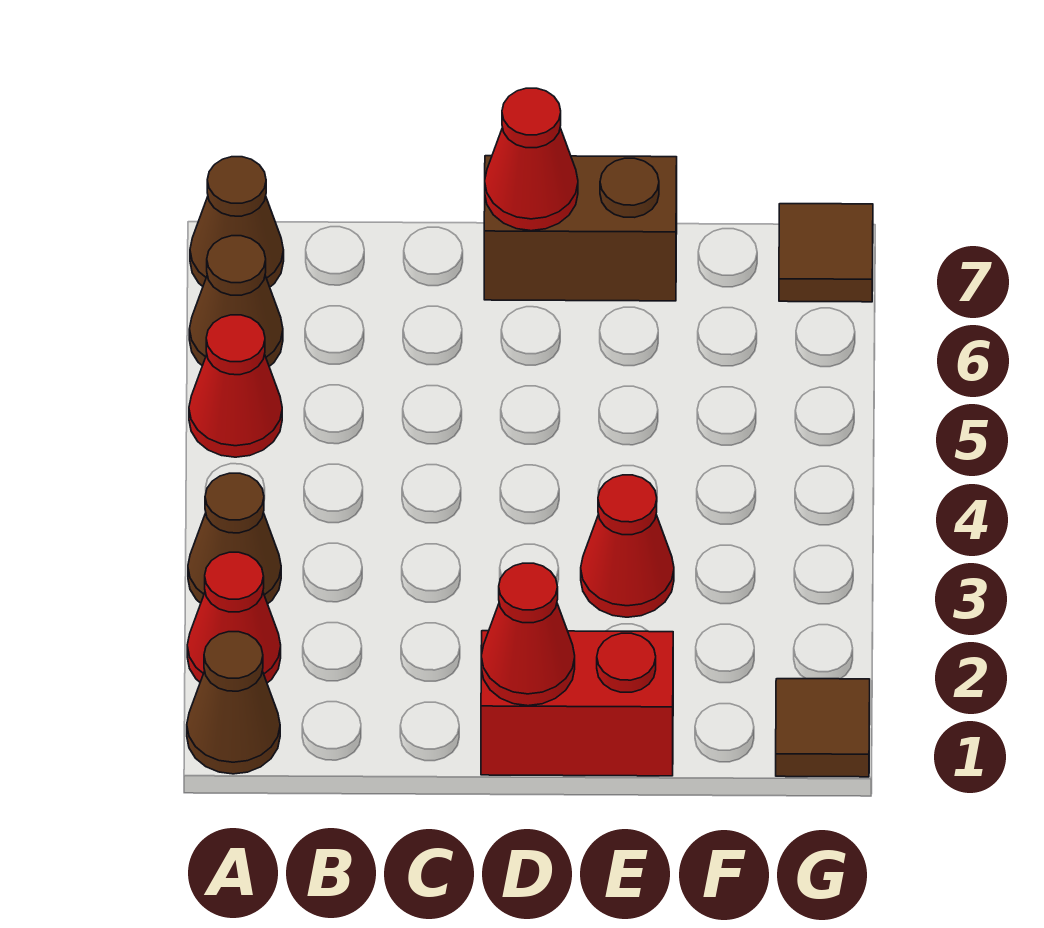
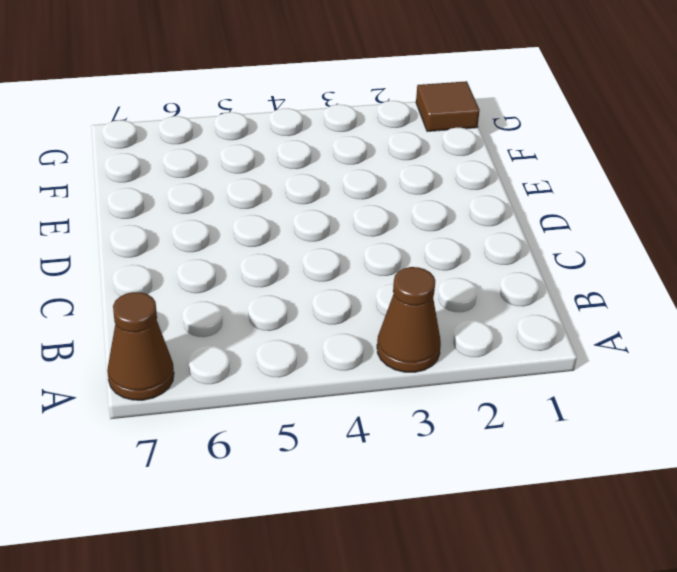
none -> brown 1x1 cone [187,632,280,774]
none -> red 1x1 cone [187,552,281,683]
none -> red 1x1 cone [189,315,282,457]

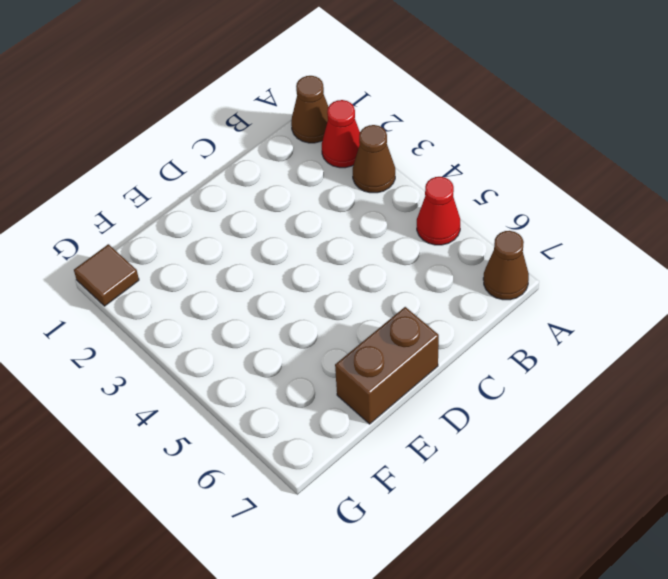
none -> brown 1x1 cone [189,236,283,366]
none -> red 1x2 brick [481,631,673,776]
none -> red 1x1 cone [581,475,674,617]

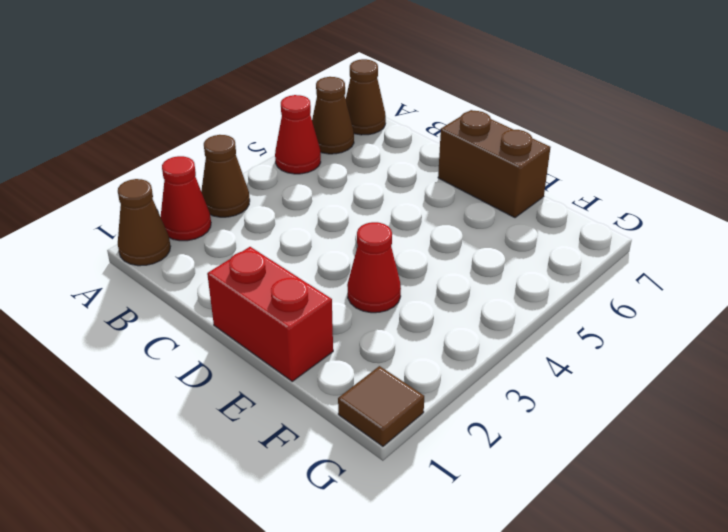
none -> brown 1x1 tile [779,204,873,302]
none -> red 1x1 cone [481,563,575,706]
none -> red 1x1 cone [485,88,578,231]

